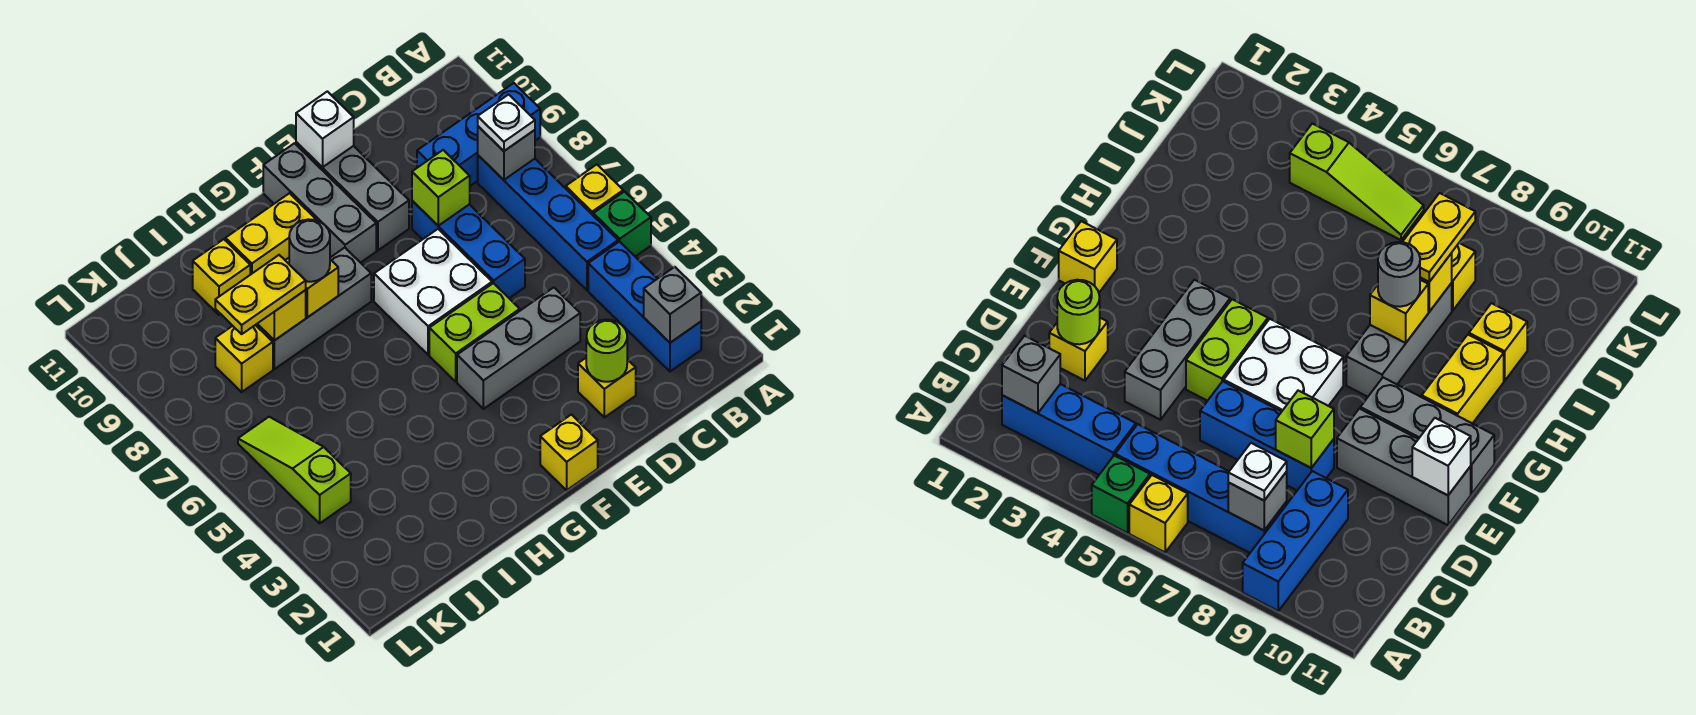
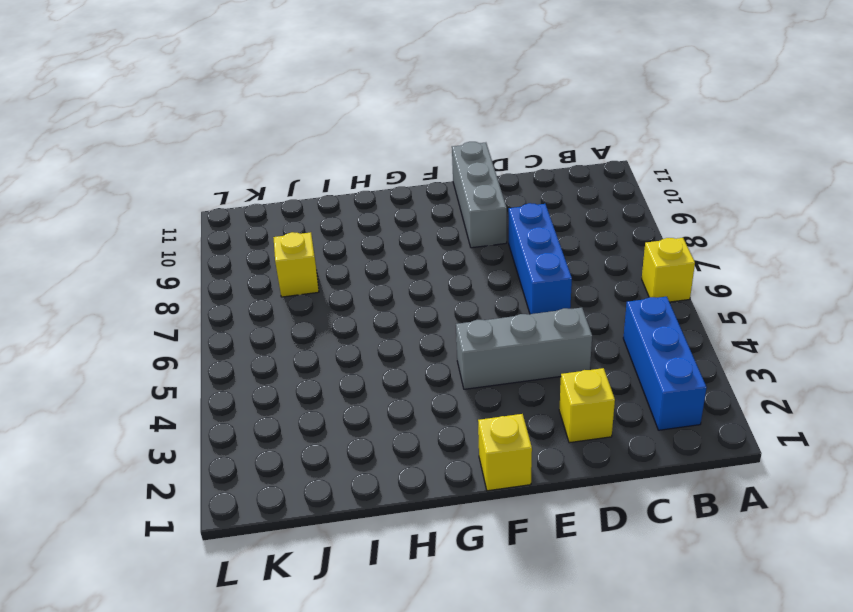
none -> green 1x1 brick [593,192,651,257]
none -> blue 1x3 brick [417,83,540,186]
none -> blue 1x4 brick [478,155,618,290]

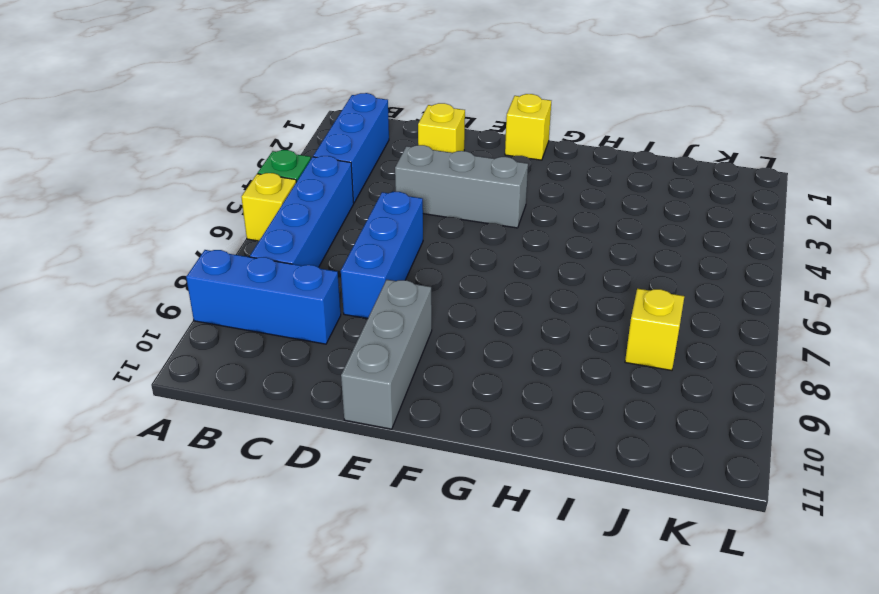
none -> lime 1x2 brick [429,283,520,382]
none -> white 2x2 brick [374,229,492,355]
none -> grey 1x3 brick [263,143,376,263]

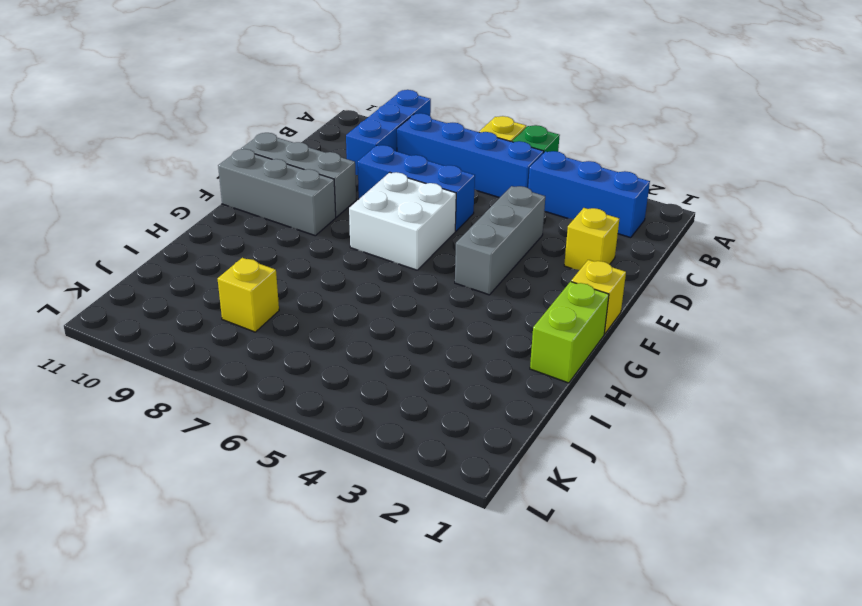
lime 1x2 brick [530,282,609,383] -> lime 1x2 brick moved to [429,283,520,382]
none -> grey 1x3 brick [256,248,371,369]
none -> yellow 1x2 brick [225,193,316,275]
none -> yellow 1x1 brick [193,239,250,315]

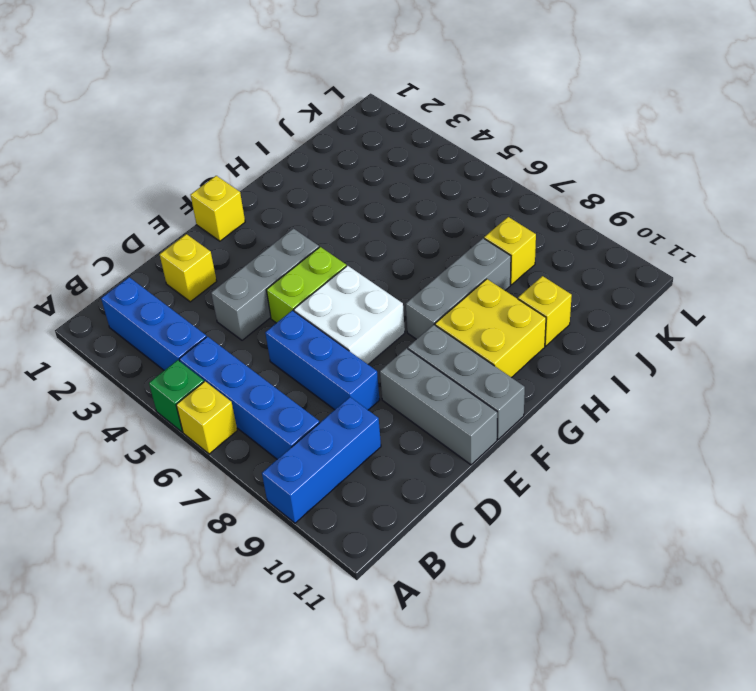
yellow 2x2 brick [435,279,546,378] -> yellow 1x2 brick [225,193,316,275]
none -> lime 1x3 slope [238,417,351,523]
none -> grey 1x1 brick [644,267,701,343]
none -> grey 1x1 brick [478,126,535,180]

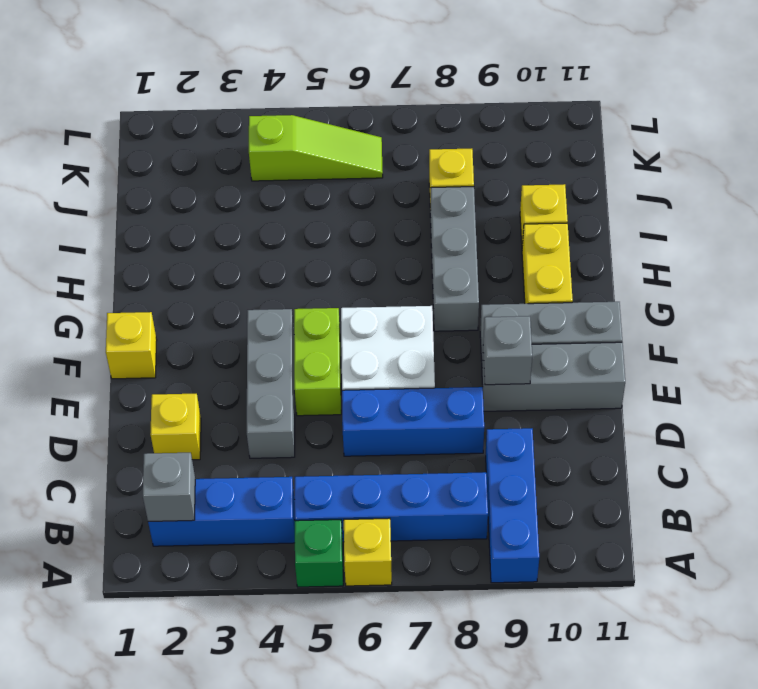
grey 1x1 brick [483,316,532,385] -> grey 1x1 brick moved to [478,126,535,180]
none -> lime 1x1 round brick [586,320,627,382]
none -> lime 1x1 brick [412,150,470,226]
none -> white 1x1 brick [296,91,354,168]

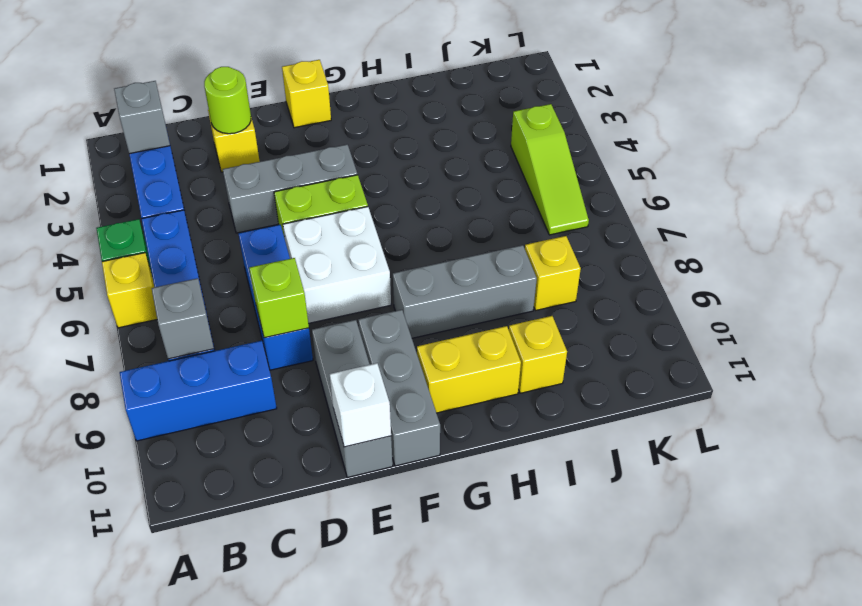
none -> yellow 1x1 brick [285,258,338,317]
none -> yellow 1x1 brick [257,290,306,340]
none -> white 1x1 plate [478,94,535,151]

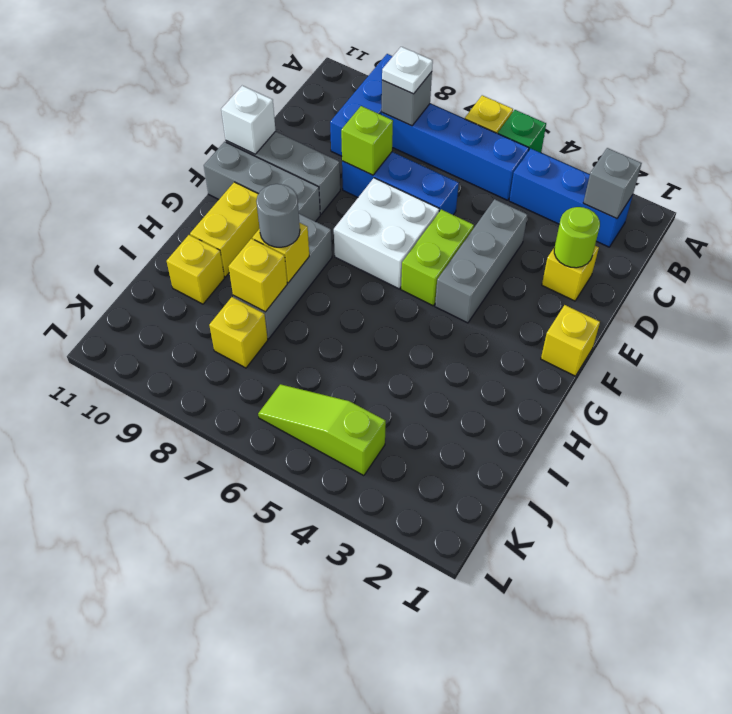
none -> yellow 1x2 plate [215,255,306,334]

